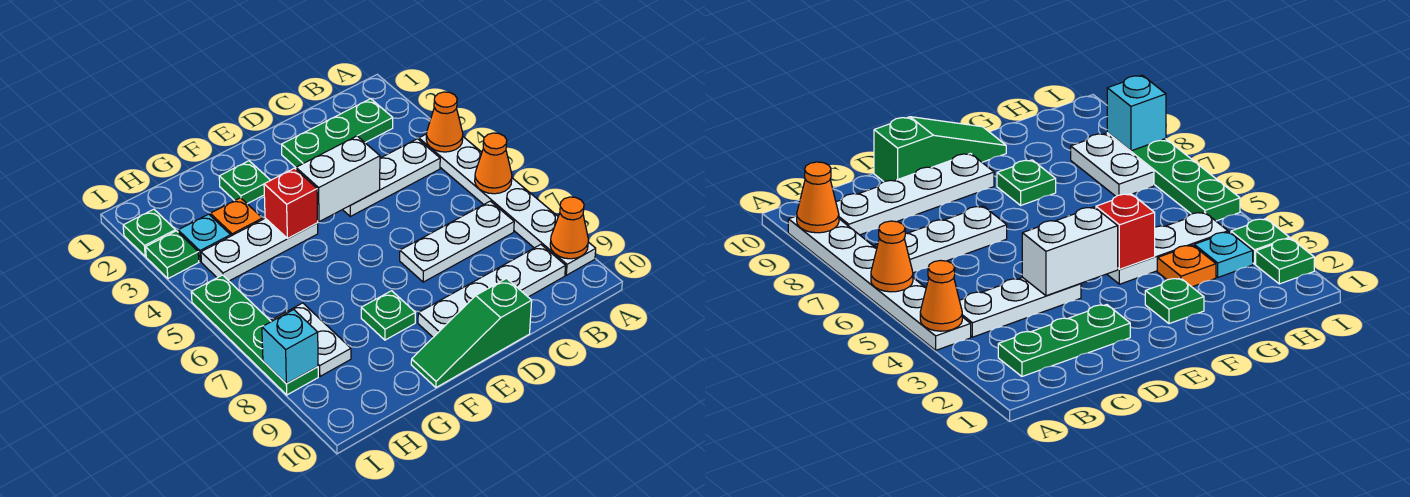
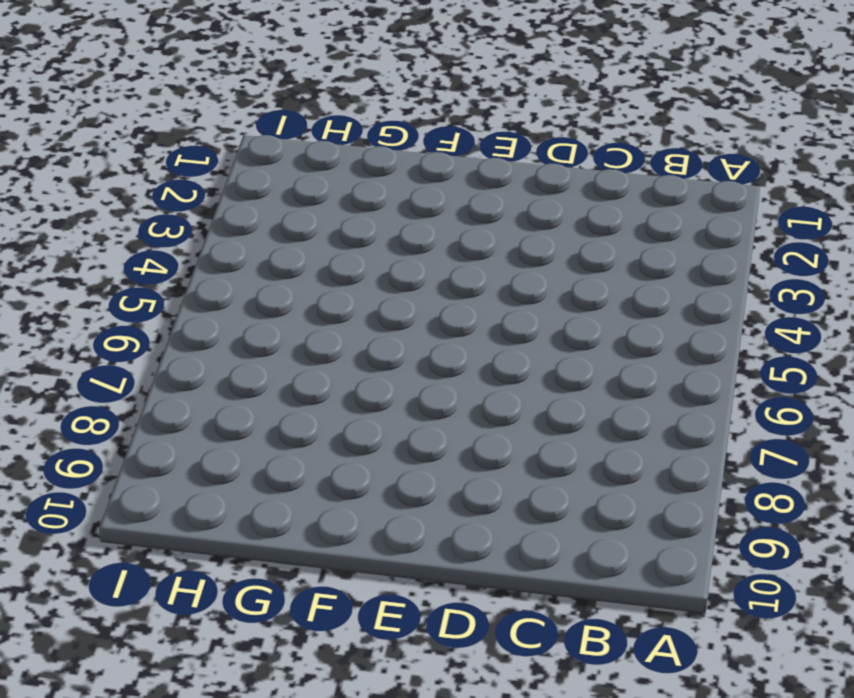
none -> white 1x6 plate [419,134,596,275]
none -> green 1x3 plate [282,99,393,167]
none -> white 1x3 plate [343,139,440,216]

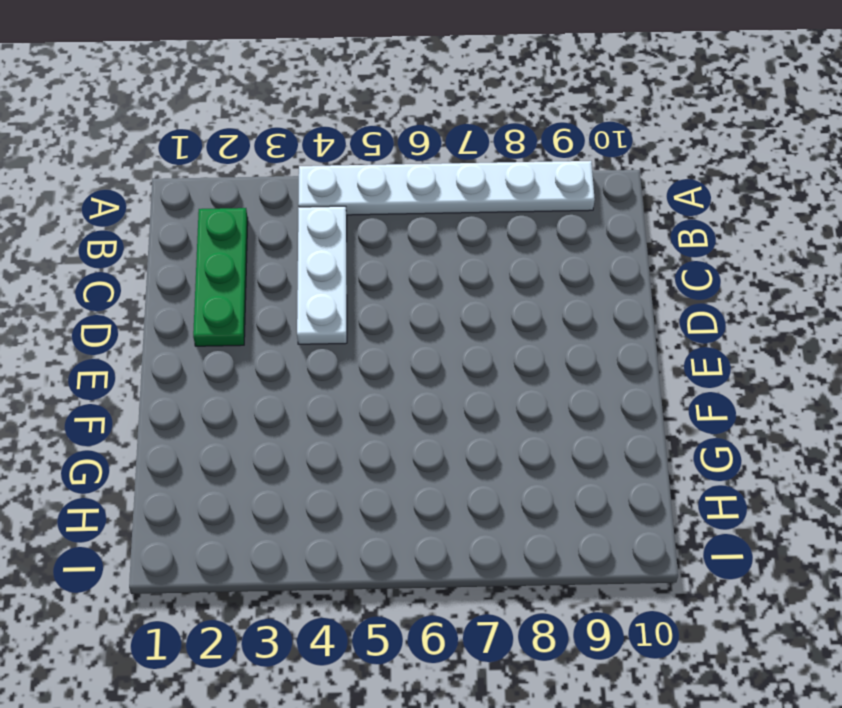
none -> white 1x3 plate [400,201,514,282]
none -> white 1x4 plate [418,245,566,337]
none -> green 1x3 slope [411,278,532,387]

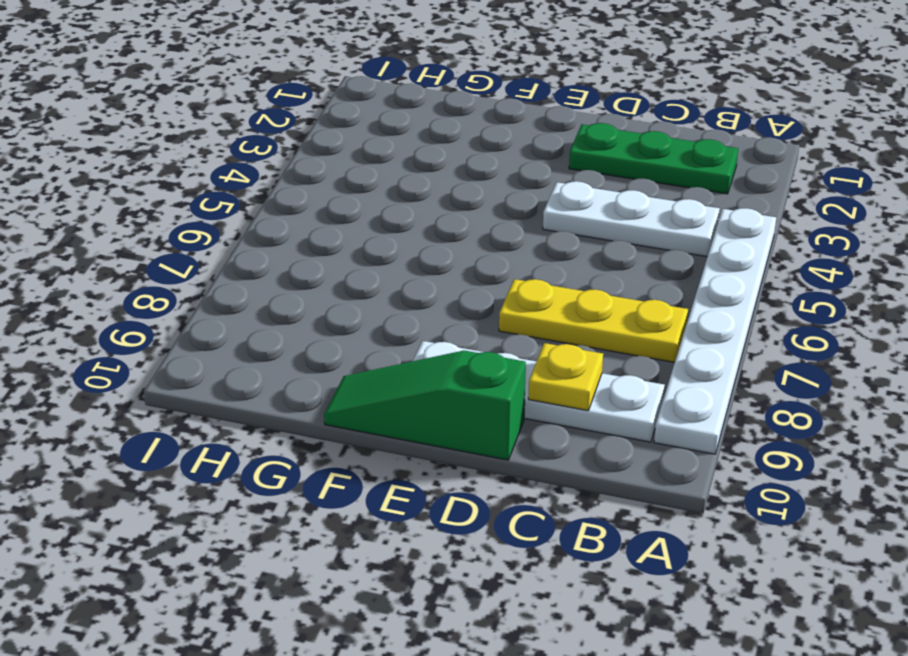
yellow 1x3 plate [499,279,688,362] -> white 1x3 plate [400,201,514,282]
yellow 1x1 plate [528,343,603,411] -> none
none -> green 1x1 plate [219,161,271,204]
none -> white 1x3 plate [201,218,318,281]
none -> green 1x1 plate [361,291,415,340]

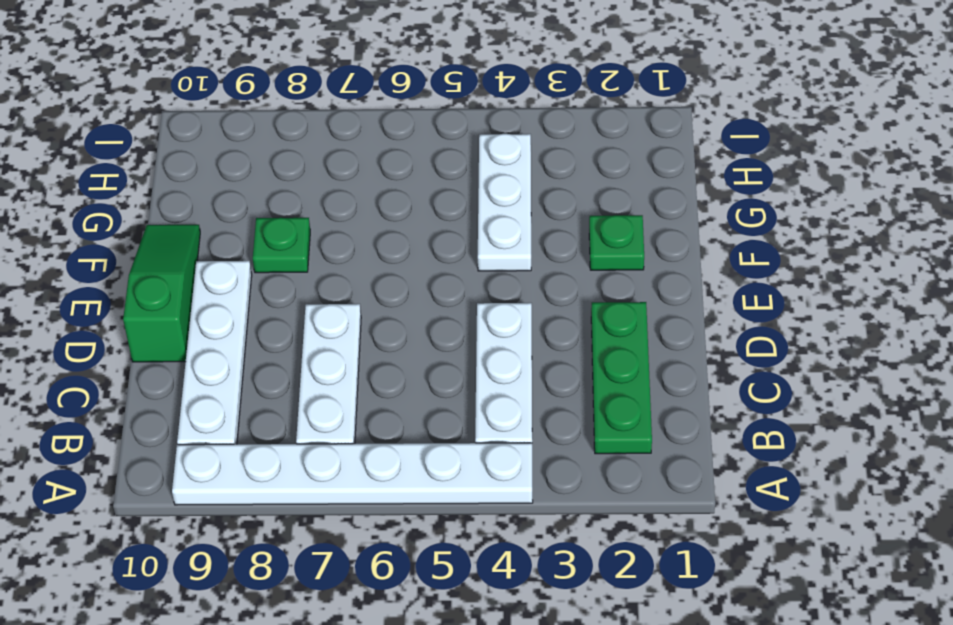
none -> orange 1x1 plate [210,198,263,236]
none -> cyan 1x1 plate [178,214,231,262]
none -> white 1x2 plate [272,303,351,376]

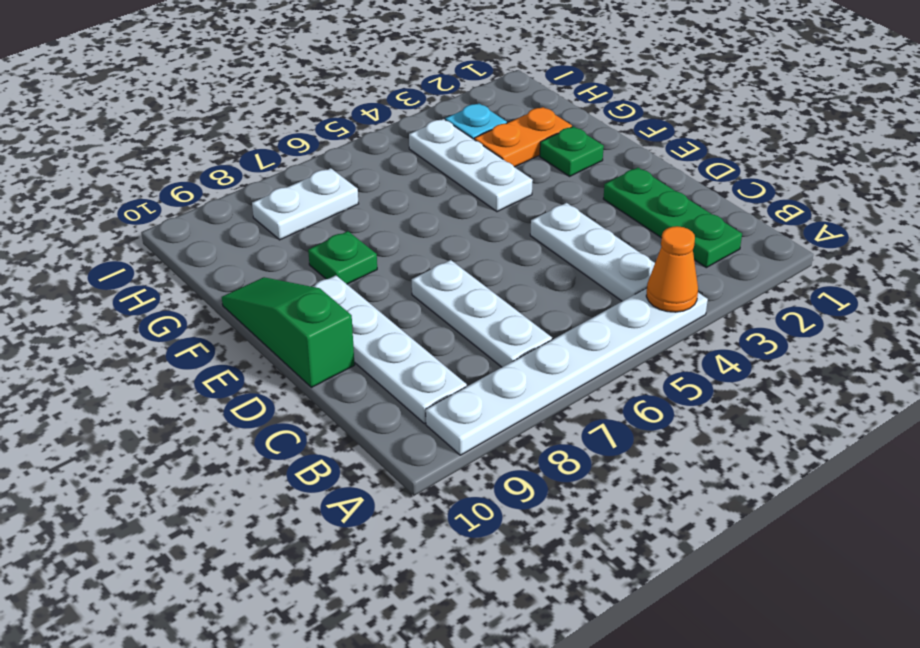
orange 1x2 plate [474,107,572,167] -> orange 1x1 plate [210,198,263,236]
none -> green 1x1 plate [123,209,175,256]
none -> green 1x1 plate [146,231,199,279]
none -> green 1x4 plate [191,275,318,395]

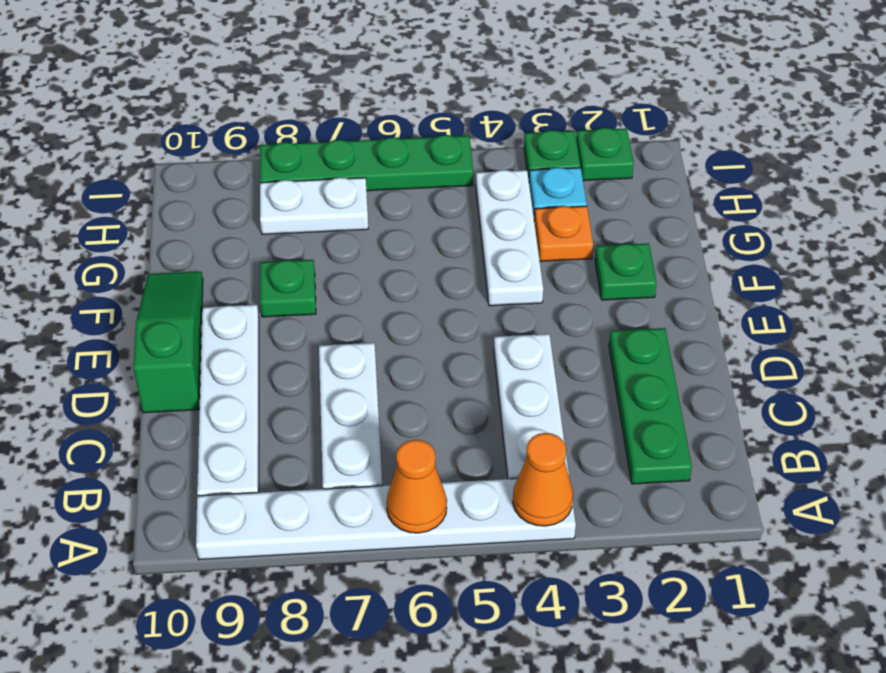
none -> orange 1x1 cone [550,197,588,259]
none -> white 1x2 brick [296,136,380,222]
none -> red 1x1 brick [264,168,318,238]

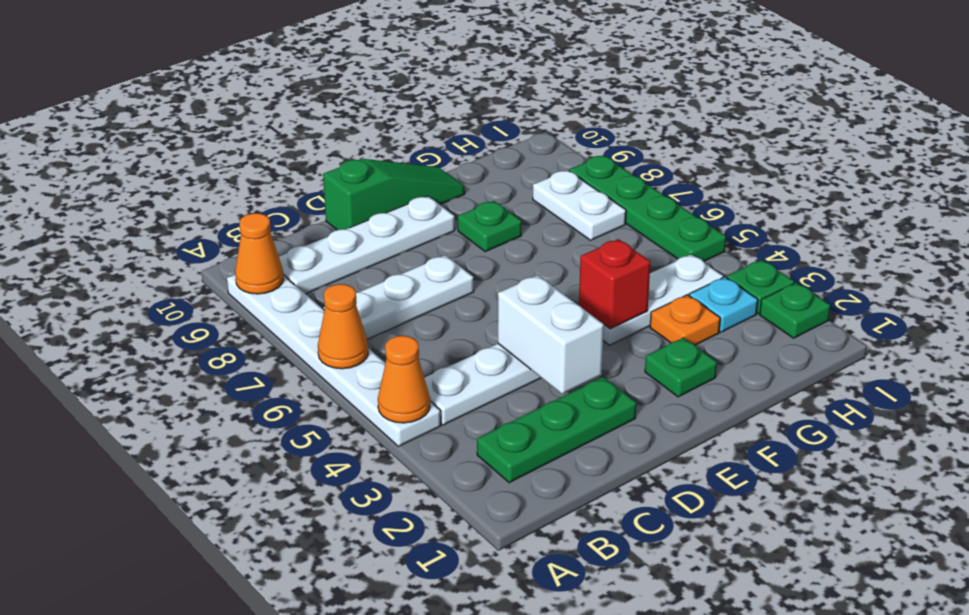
white 1x2 brick [498,275,604,394] -> white 1x2 brick turned to [296,136,380,222]
none -> cyan 1x1 brick [262,310,318,384]

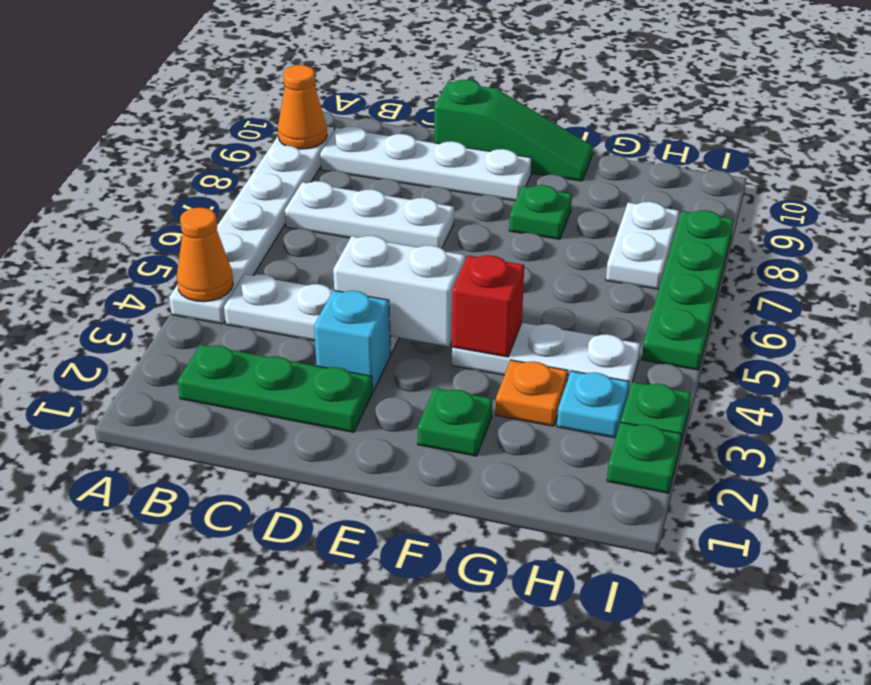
cyan 1x1 brick [314,290,390,392] -> cyan 1x1 brick moved to [262,310,318,384]
none -> orange 1x1 cone [475,133,512,194]

